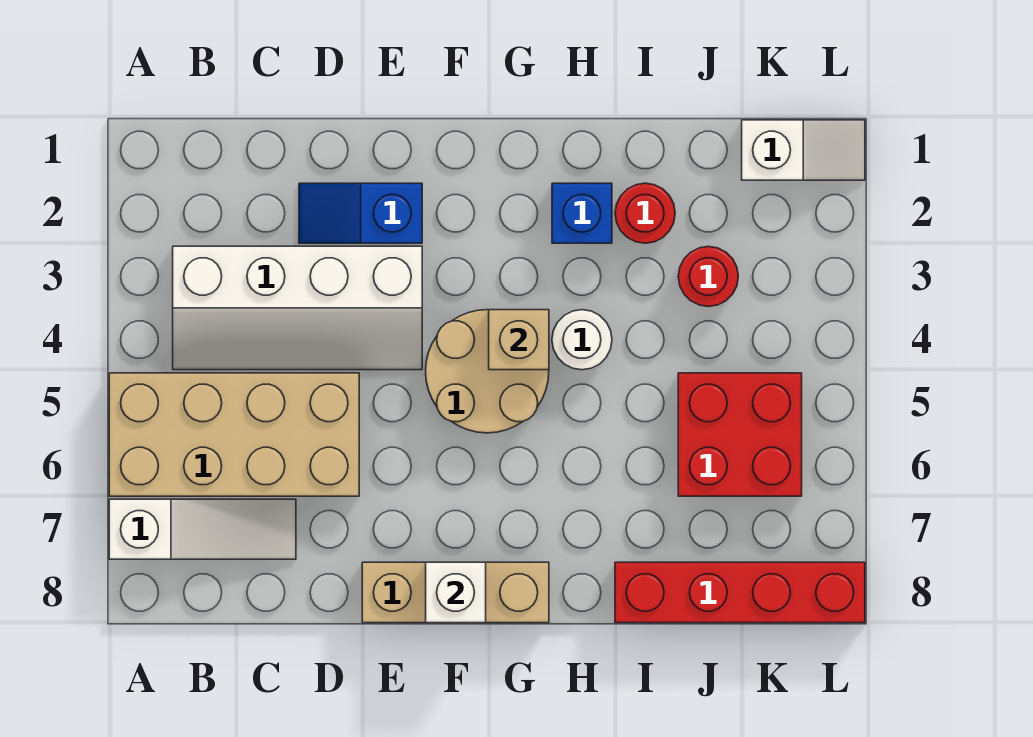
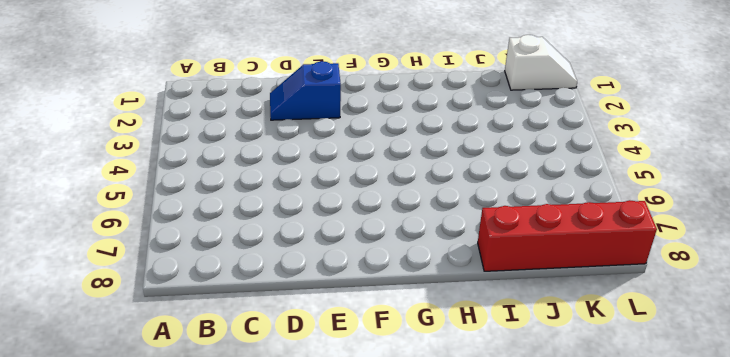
none -> tan 2x4 brick [109,373,359,496]
none -> white 1x3 slope [109,499,296,559]
none -> white 2x4 slope [173,246,422,370]

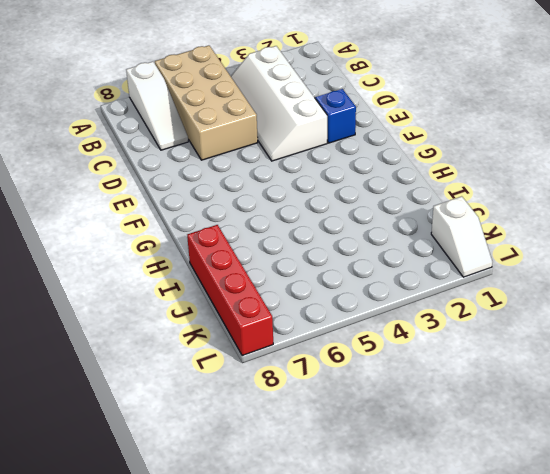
none -> tan 1x3 brick [362,562,549,623]
none -> tan 2x2 round brick [426,310,549,433]
none -> blue 1x1 brick [552,183,612,243]

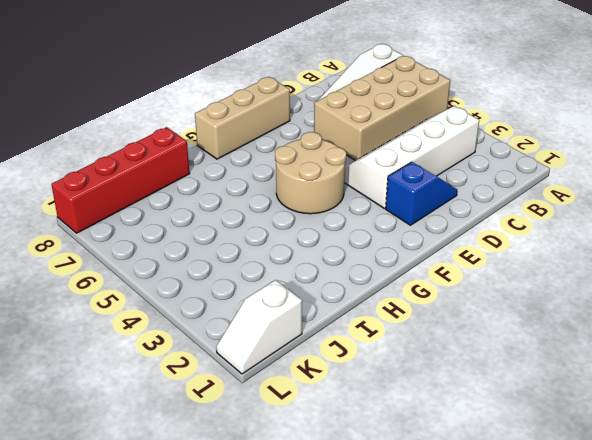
none -> blue 1x1 brick [552,183,612,243]
none -> white 1x1 round brick [552,310,612,370]
none -> red 1x1 round brick [615,183,675,243]

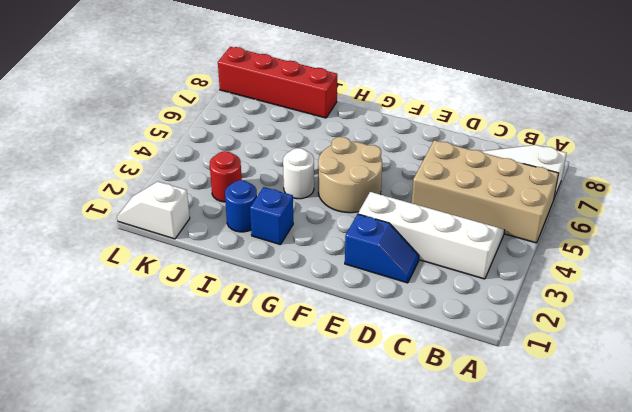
blue 1x1 round brick [225,180,257,232] -> red 1x1 round brick [615,183,675,243]
none -> tan 1x3 brick [362,562,549,623]
none -> red 2x2 brick [678,373,802,496]
none -> white 1x1 brick [426,562,486,623]

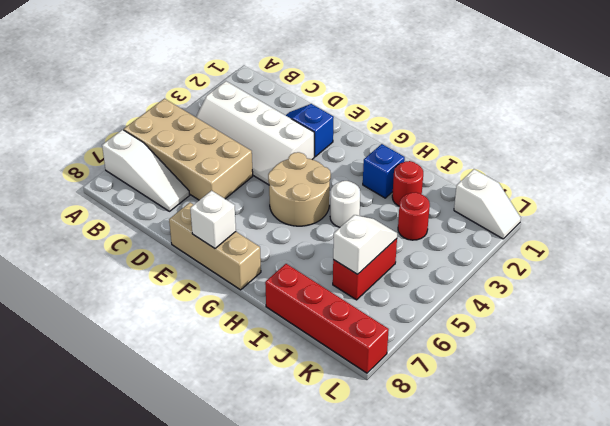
red 1x2 brick [333,239,397,300] -> red 2x2 brick [678,373,802,496]
white 1x2 slope [333,215,397,274] -> none
none -> tan 1x1 brick [489,310,549,370]

